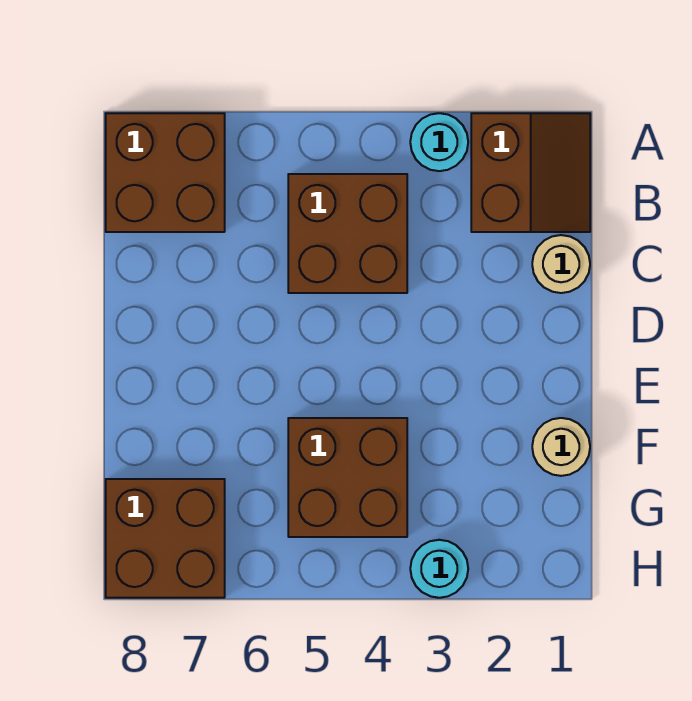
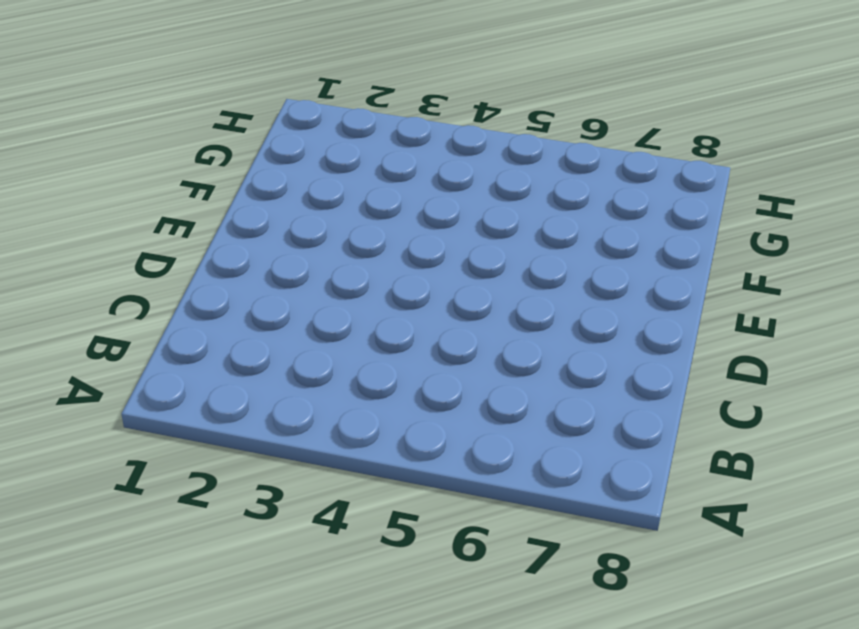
none -> brown 2x2 slope [471,113,590,232]
none -> cyan 1x1 round brick [410,113,468,171]

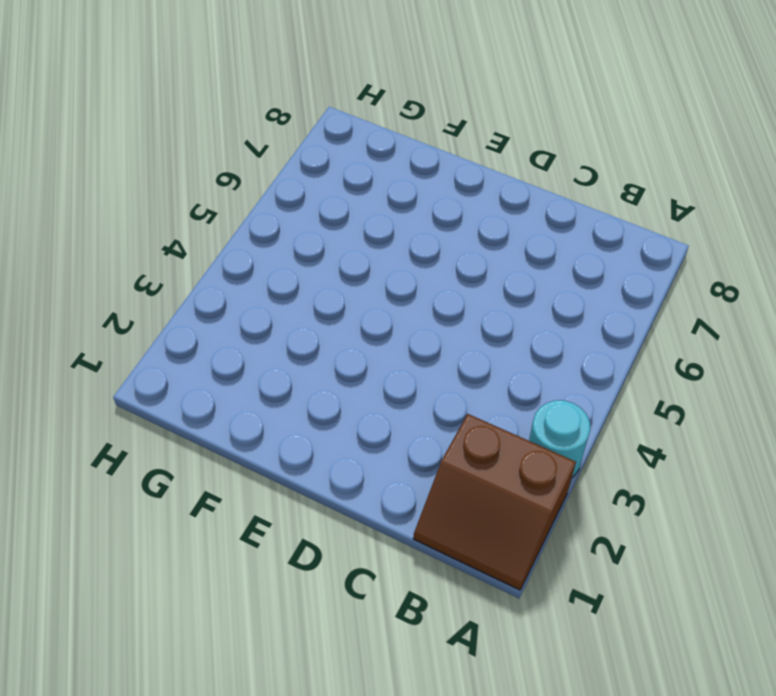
none -> brown 2x2 brick [106,113,225,232]
none -> brown 2x2 brick [288,174,407,293]

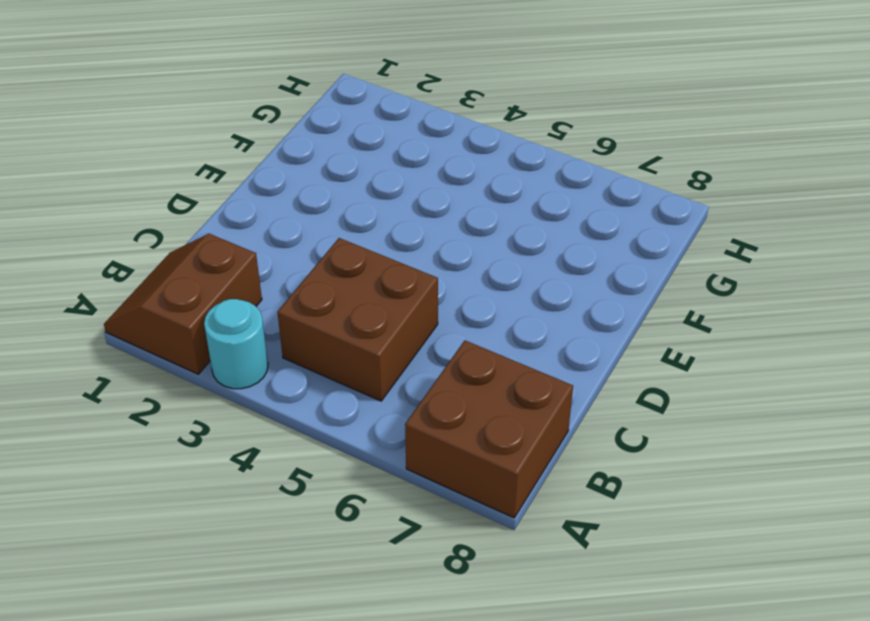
none -> tan 1x1 round brick [532,235,590,293]
none -> tan 1x1 round brick [532,418,590,476]

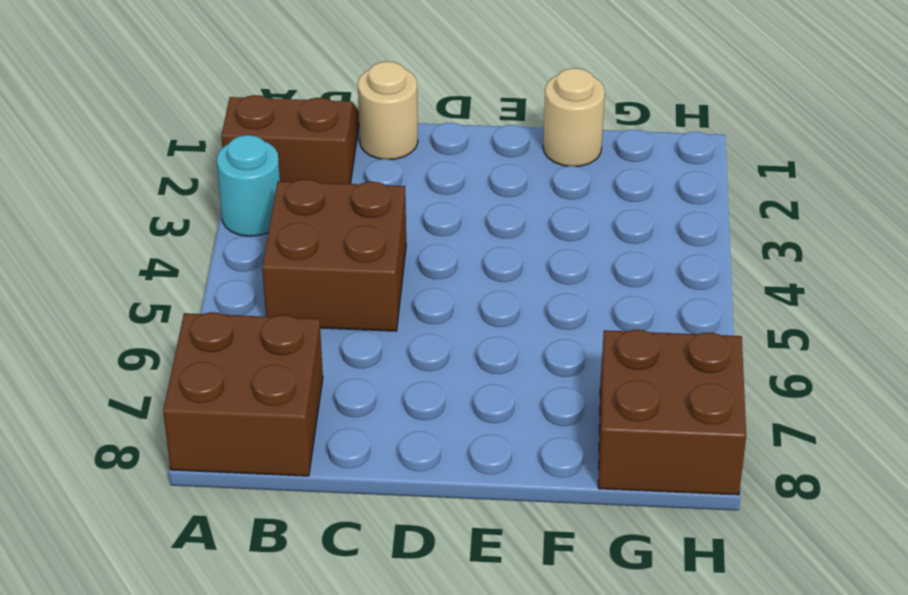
none -> brown 2x2 brick [288,418,407,537]
none -> cyan 1x1 round brick [410,540,468,598]

